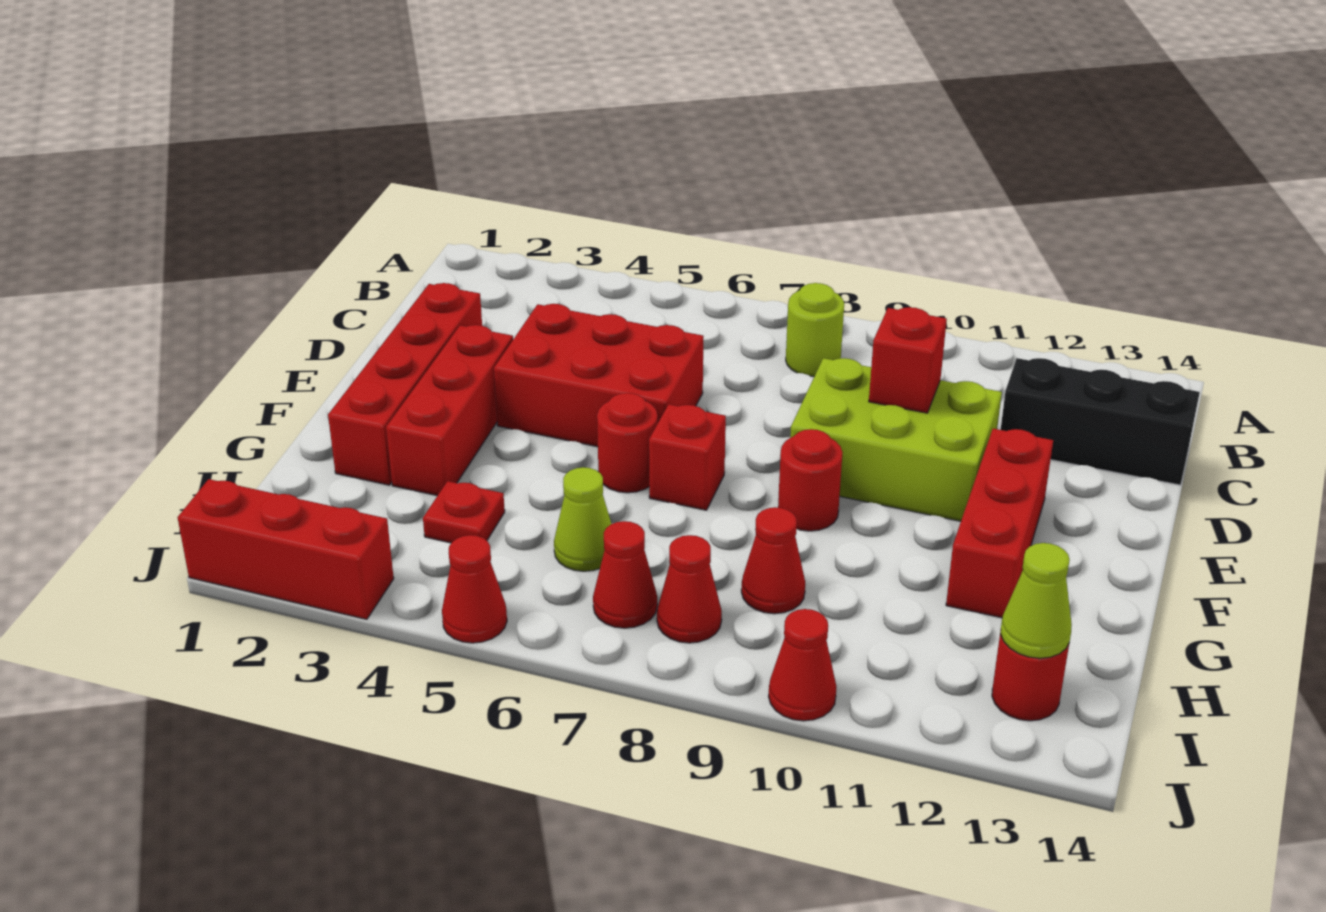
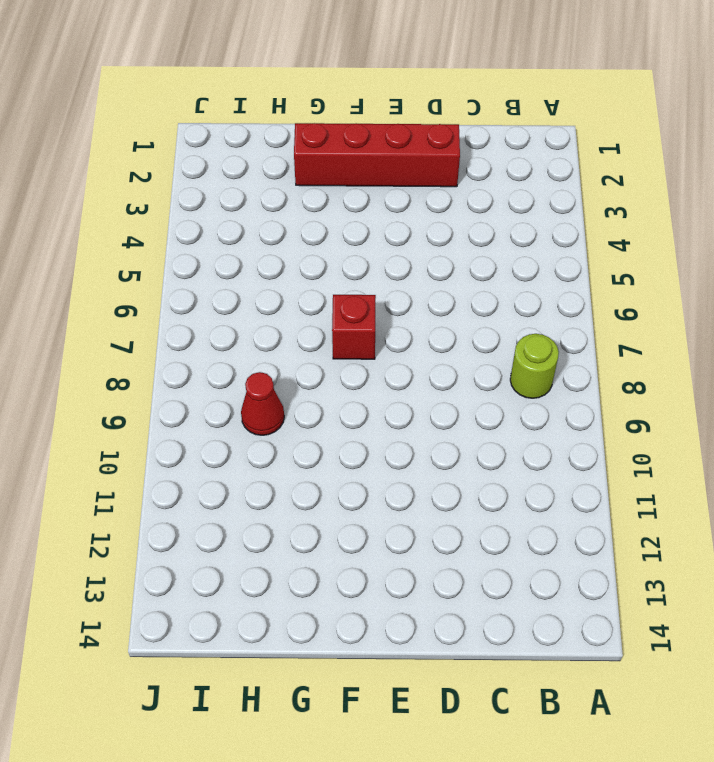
none -> black 1x3 brick [1001,358,1200,485]
none -> red 2x3 brick [494,304,704,447]
none -> lime 2x3 brick [790,358,1002,521]

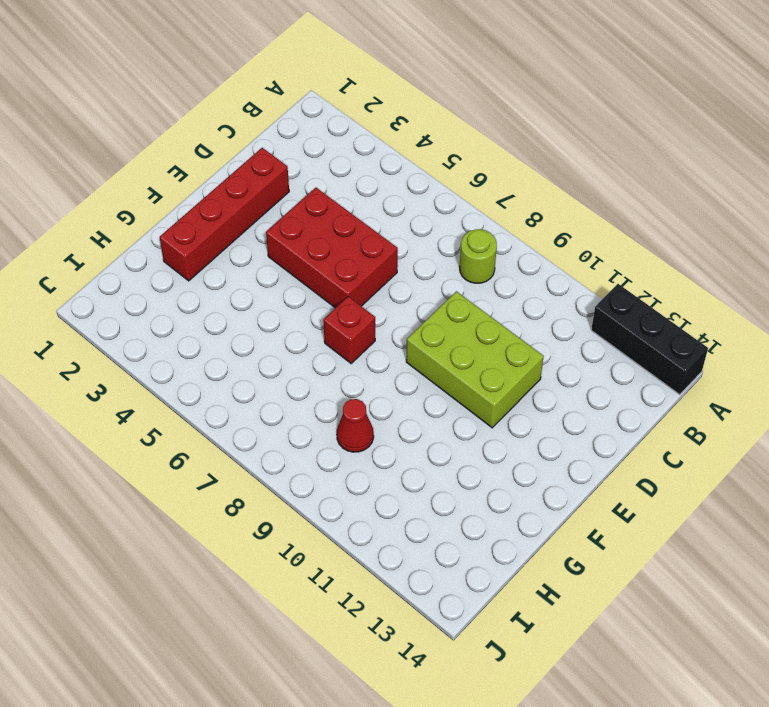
black 1x3 brick [591,284,708,395] -> black 1x3 brick moved to [1001,358,1200,485]
none -> red 1x3 brick [386,325,513,496]
none -> red 1x3 brick [946,429,1053,618]
none -> red 1x1 round brick [597,393,658,493]

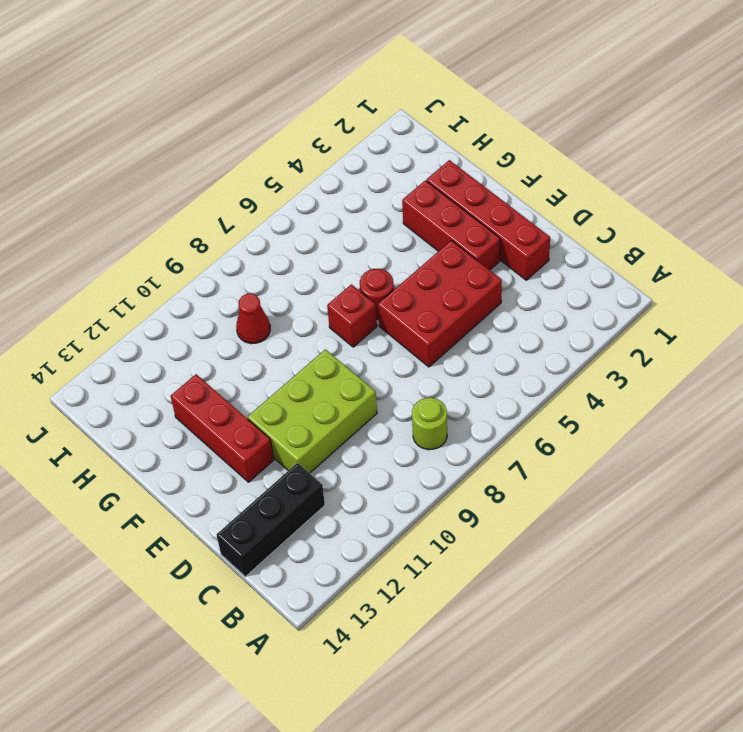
none -> red 1x1 round brick [778,429,842,531]
none -> red 1x1 plate [423,481,505,543]
none -> lime 1x1 cone [554,467,611,571]

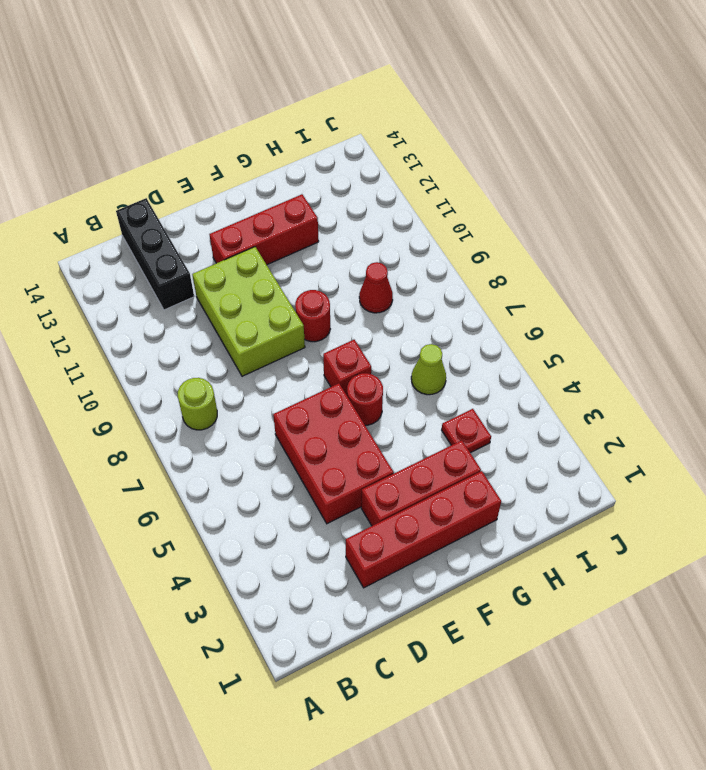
none -> red 1x1 cone [593,521,657,628]
none -> red 1x1 cone [657,535,722,643]
none -> red 1x1 round brick [992,631,1069,721]

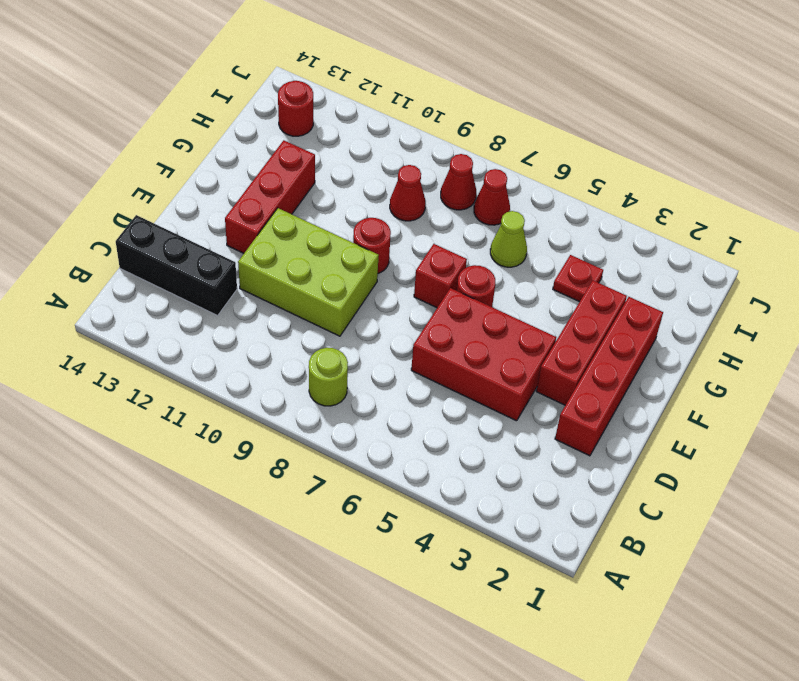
none -> red 1x3 brick [178,479,394,619]
none -> red 1x1 cone [442,535,507,643]
none -> red 1x1 cone [769,609,836,721]

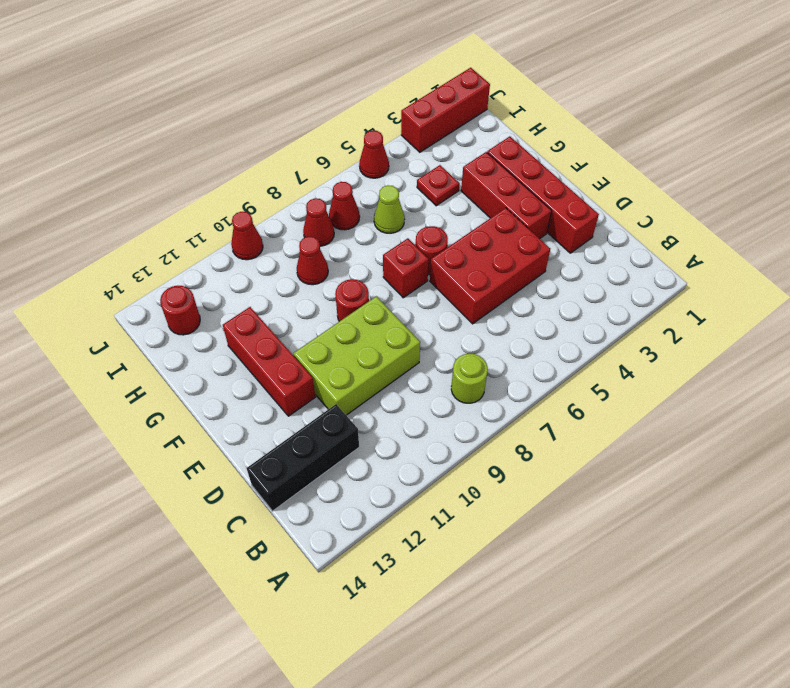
none -> red 1x1 brick [869,307,947,413]
none -> lime 1x1 cone [1001,543,1072,658]

